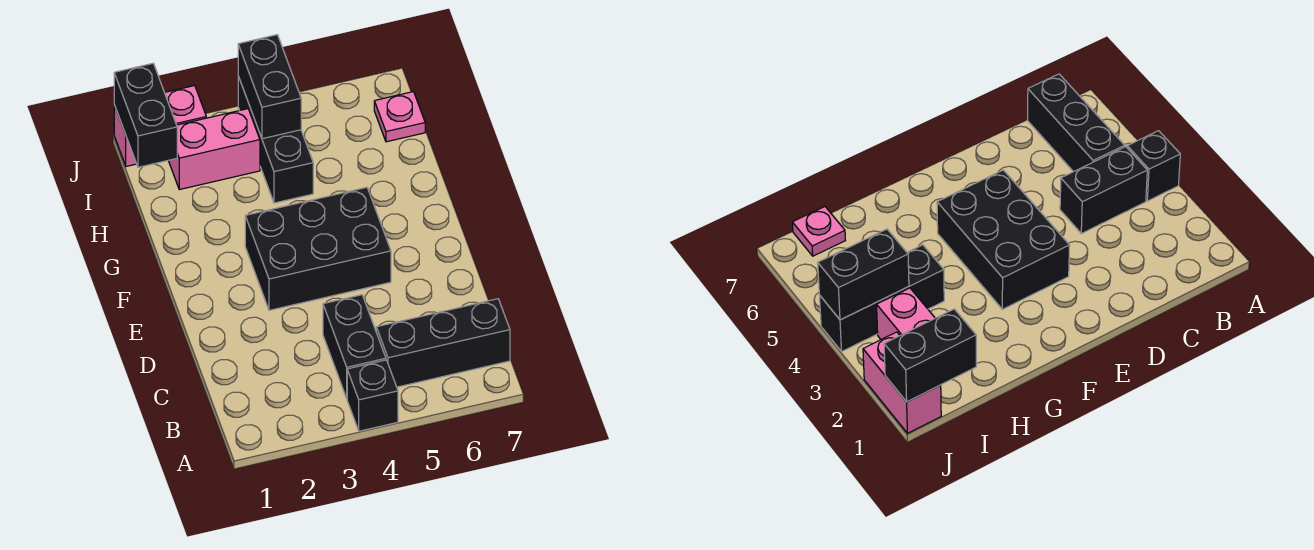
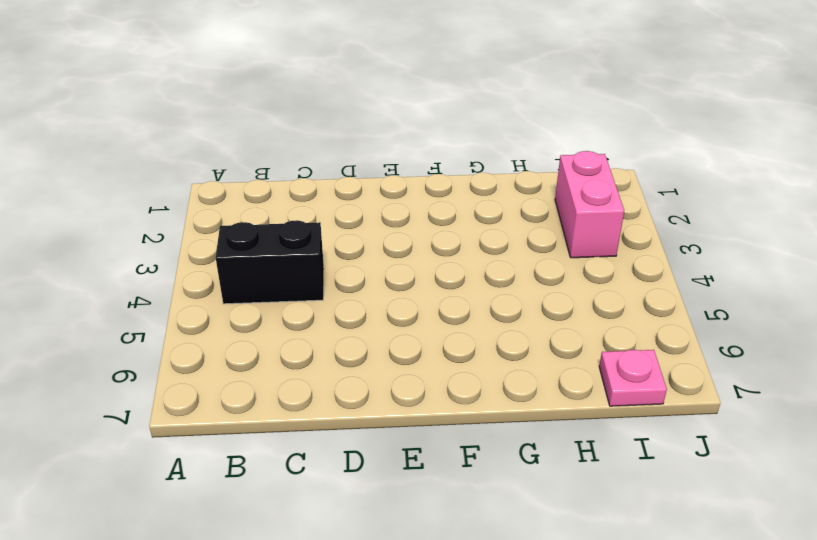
none -> black 1x1 brick [347,360,398,431]
none -> black 1x3 brick [376,299,510,387]

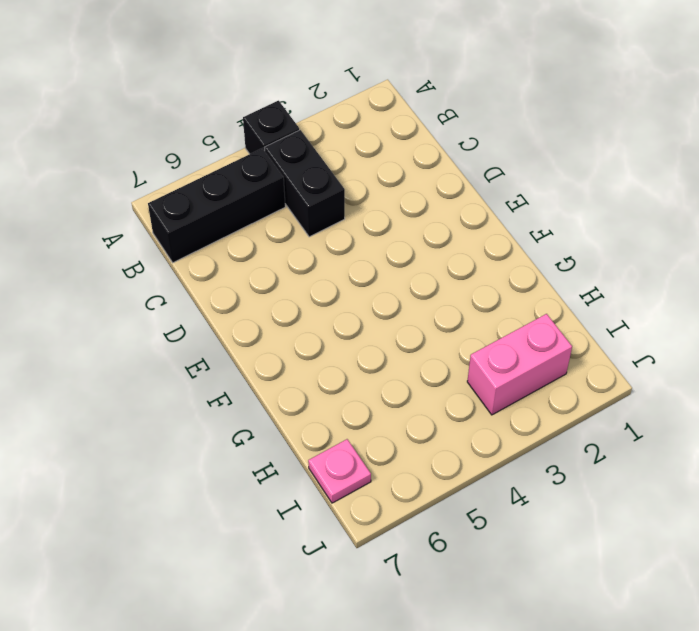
none -> black 2x3 brick [245,187,391,310]
none -> black 1x3 brick [238,77,313,203]

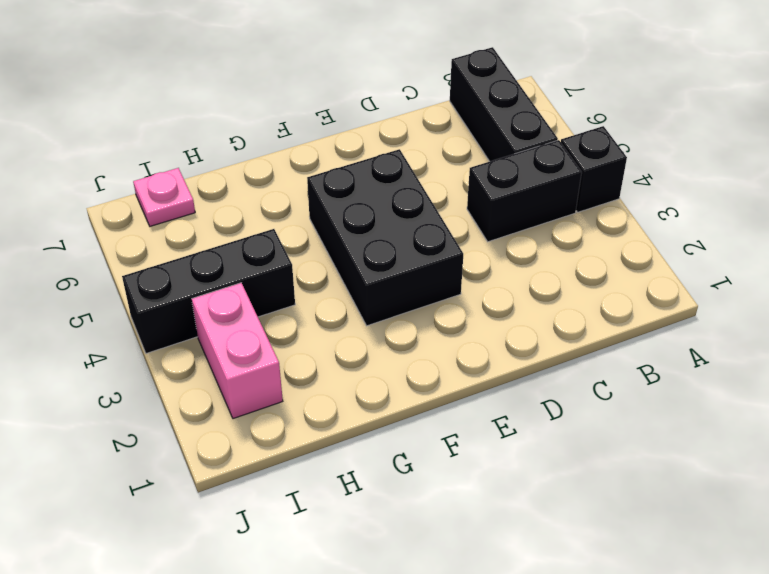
none -> pink 1x2 brick [114,86,206,166]
none -> black 1x2 brick [114,64,177,167]

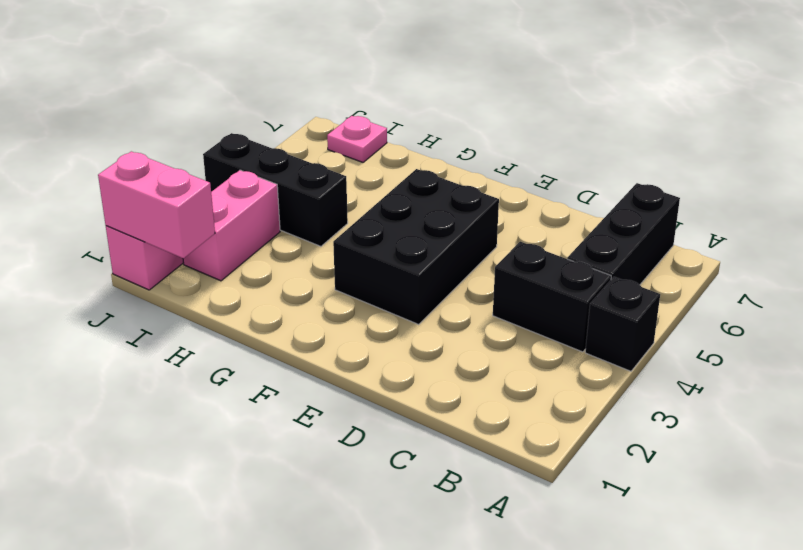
pink 1x2 brick [98,151,215,258] -> black 1x2 brick [114,64,177,167]
none -> black 1x2 brick [238,35,301,139]

